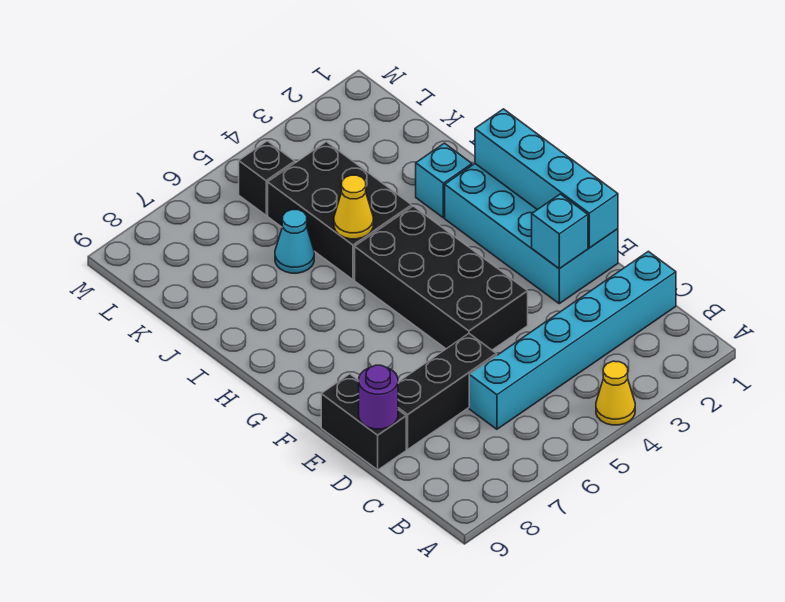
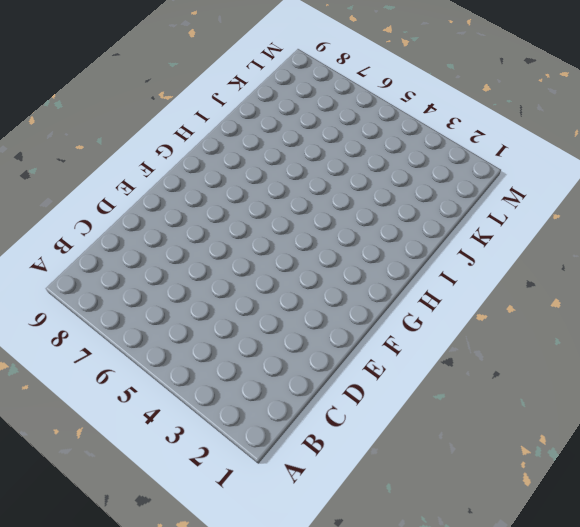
none -> yellow 1x1 cone [596,361,635,425]
none -> cyan 1x6 brick [469,251,676,429]
none -> black 1x3 brick [398,334,497,449]

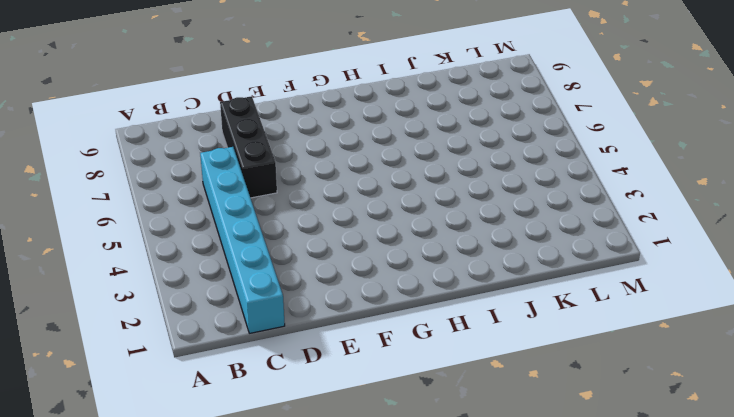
none -> yellow 1x1 cone [596,361,635,425]
none -> black 1x2 brick [321,374,406,470]
none -> cyan 2x4 brick [445,164,618,304]

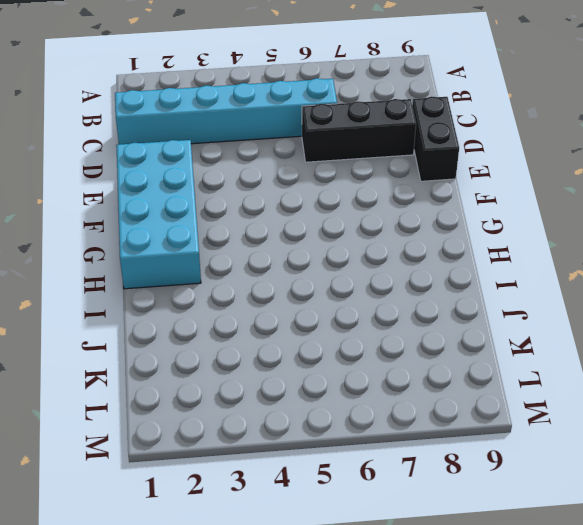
none -> yellow 1x1 cone [596,361,635,425]
none -> black 2x4 brick [355,206,528,350]
none -> cyan 1x1 brick [416,143,472,218]

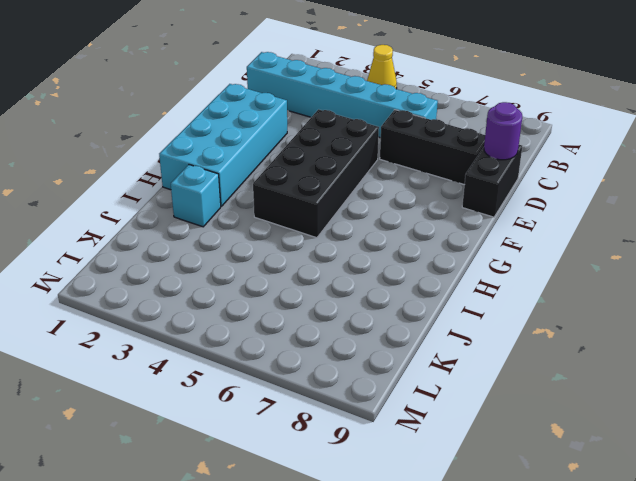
none -> black 2x3 brick [268,142,412,280]
none -> cyan 1x1 cone [275,210,314,273]
none -> black 1x1 brick [239,141,295,215]

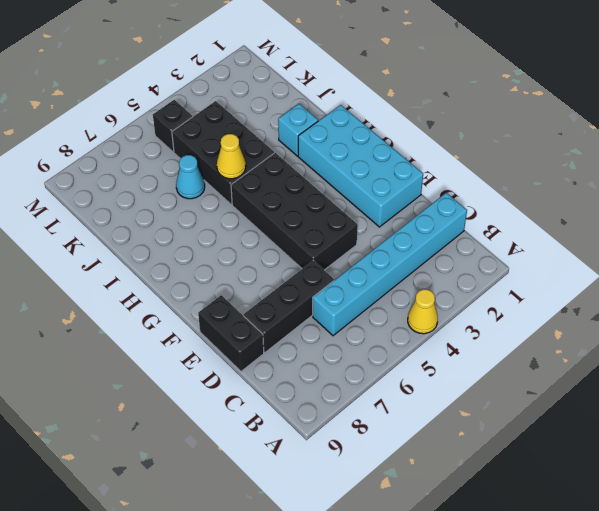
none -> purple 1x1 round brick [359,365,398,429]
none -> cyan 1x4 brick [475,109,618,248]
none -> cyan 1x1 brick [532,194,588,269]

